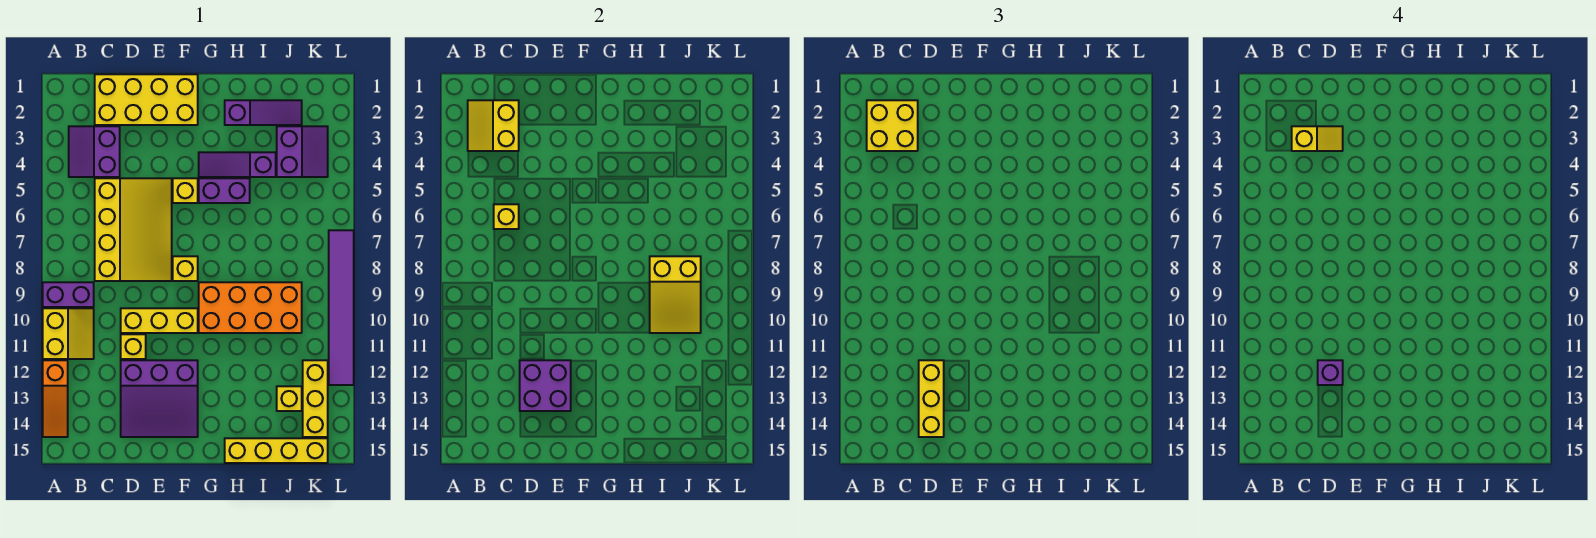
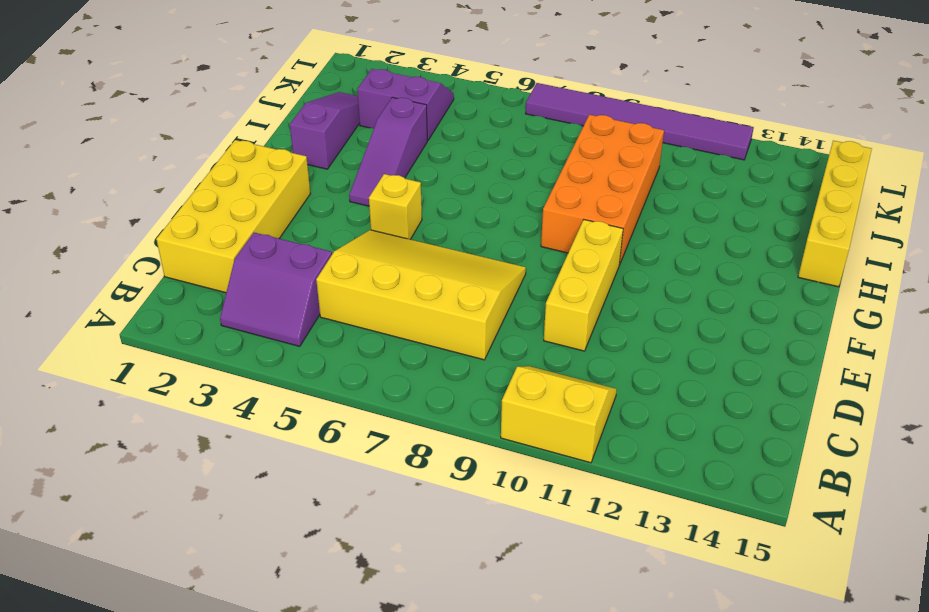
none -> purple 1x2 brick [43,282,94,307]
none -> orange 1x3 slope [43,360,68,437]
none -> yellow 1x1 brick [121,334,146,359]

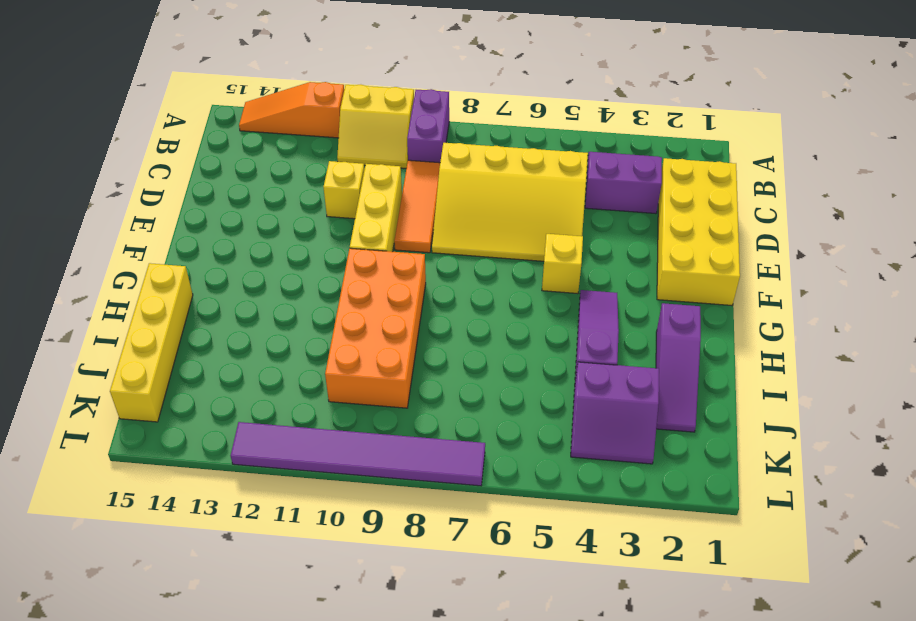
orange 1x3 tile [394,160,440,253] -> none
none -> purple 3x3 slope [121,360,198,437]
none -> yellow 1x1 brick [173,256,198,281]
none -> purple 1x2 brick [199,178,250,203]

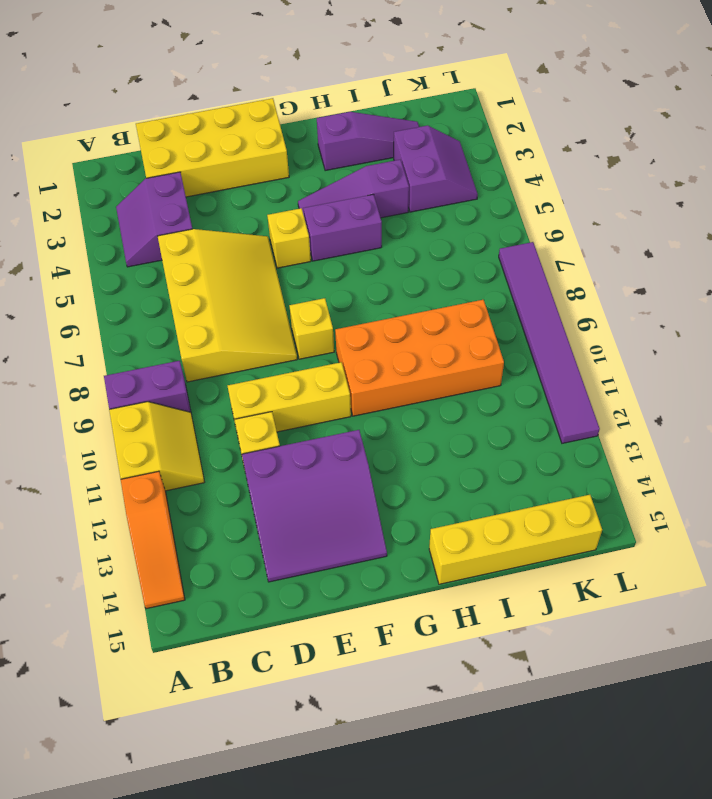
none -> yellow 1x1 brick [277,386,302,411]
none -> yellow 1x3 brick [303,360,328,437]
none -> yellow 2x2 slope [468,100,519,151]

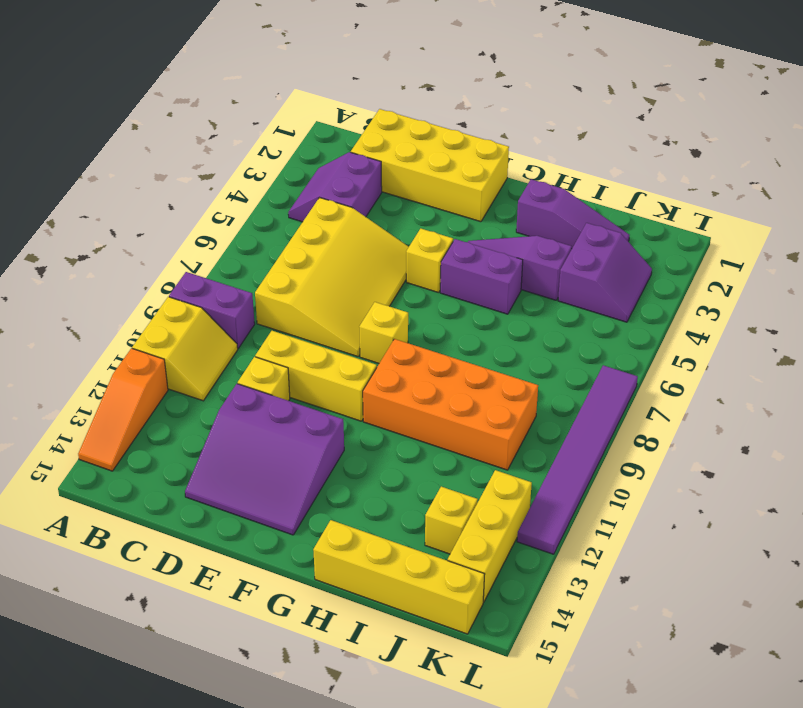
none -> yellow 2x2 slope [468,100,519,151]
none -> yellow 1x1 brick [494,204,519,229]
none -> purple 2x2 brick [520,360,571,411]

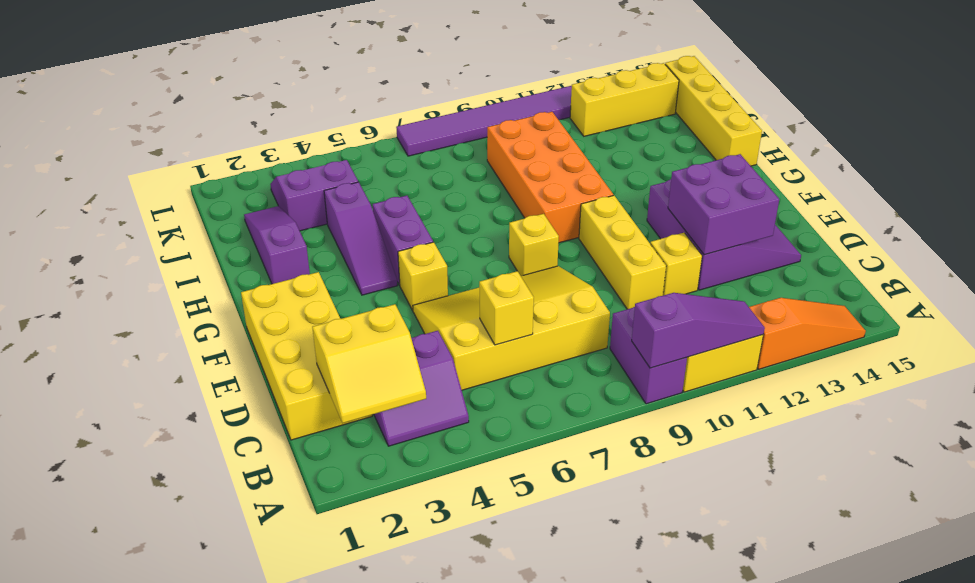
purple 1x3 slope [632,293,765,368] -> none
none -> yellow 1x1 brick [277,386,302,411]
none -> yellow 2x3 slope [650,256,701,333]
none -> yellow 2x2 brick [867,100,918,151]

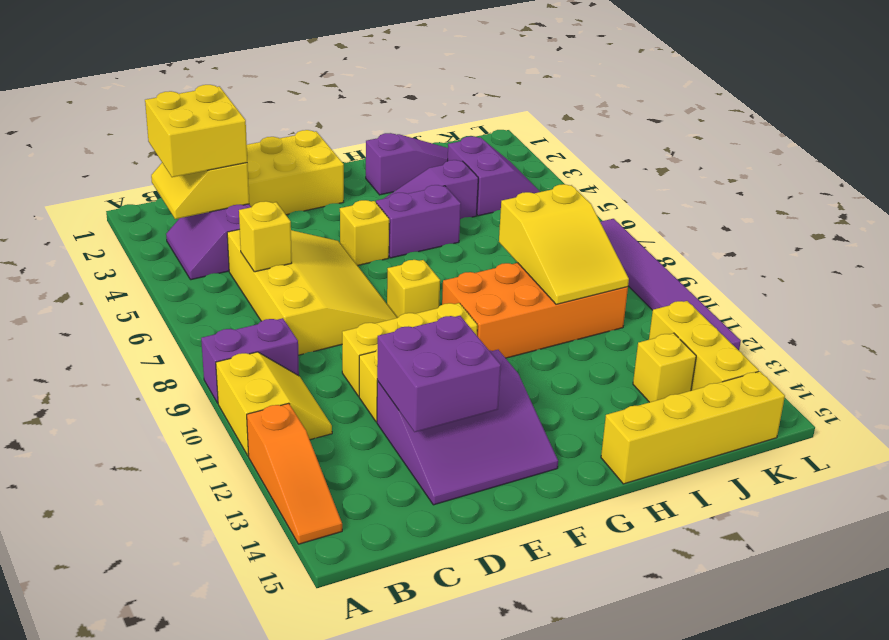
none -> yellow 1x3 brick [919,360,944,437]
none -> yellow 1x2 slope [1292,126,1343,151]
none -> purple 1x1 brick [1318,360,1343,385]

